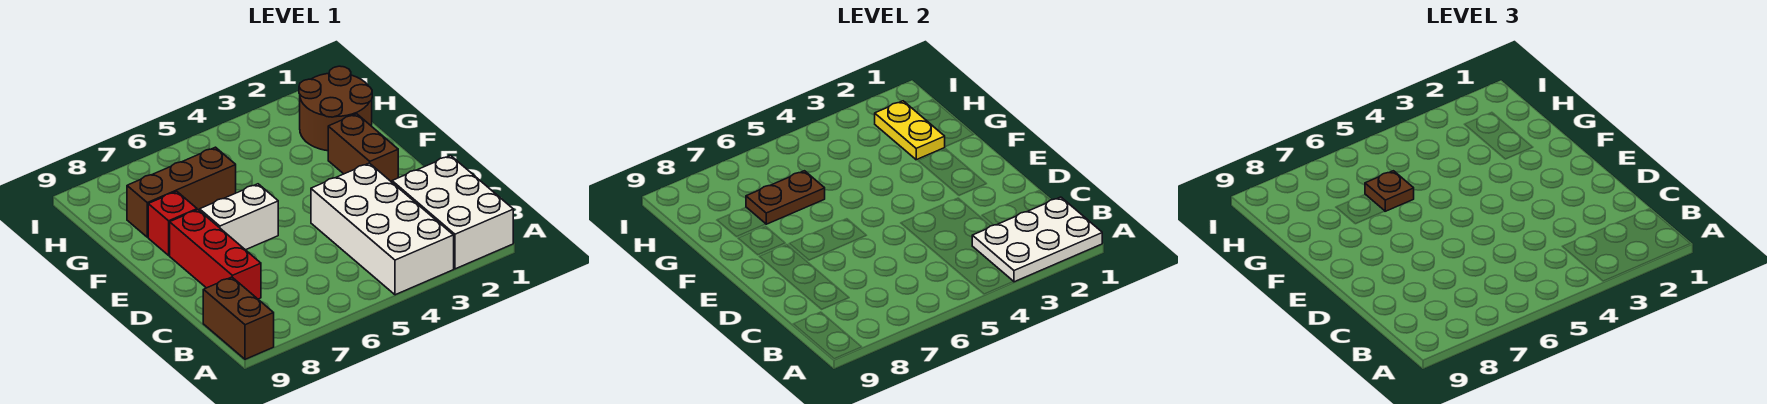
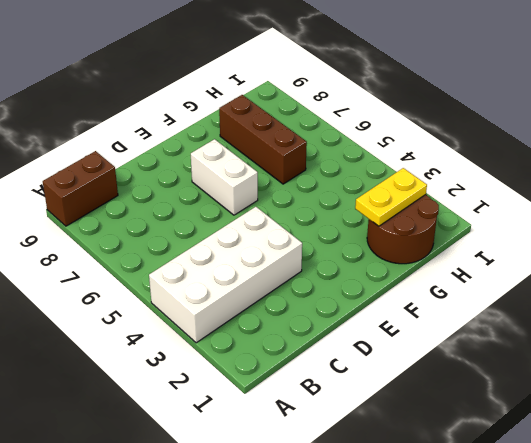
none -> white 2x3 brick [392,156,513,269]
none -> red 1x3 brick [170,210,261,299]
none -> brown 1x2 brick [328,114,398,182]

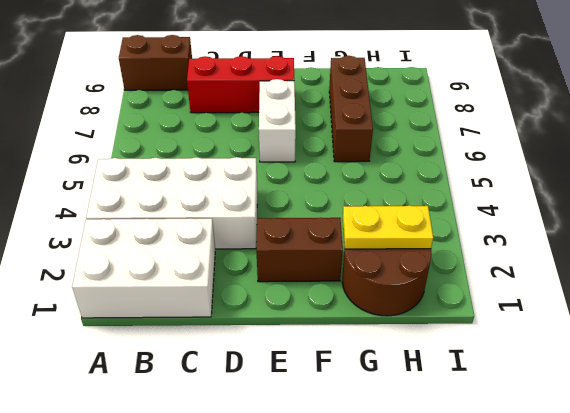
none -> red 1x1 brick [148,191,197,255]
none -> white 2x3 plate [972,197,1102,282]
none -> brown 1x2 plate [746,171,825,224]

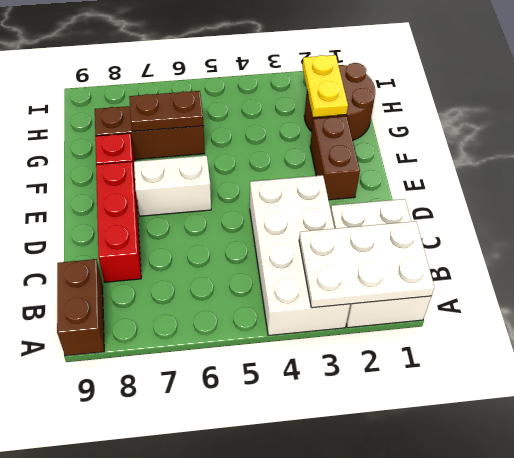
none -> brown 1x1 plate [1365,171,1414,211]

